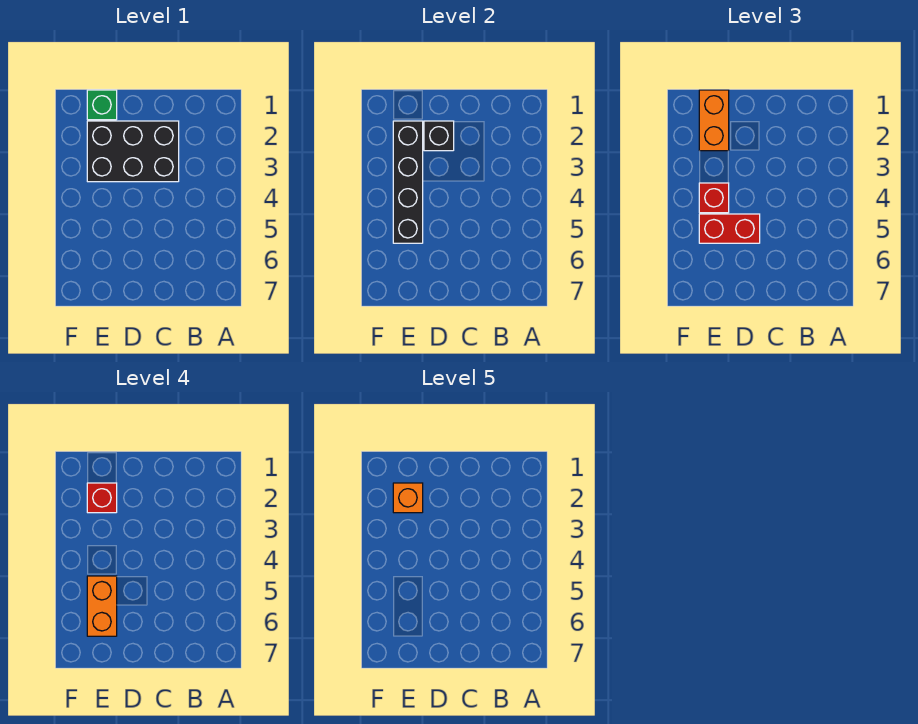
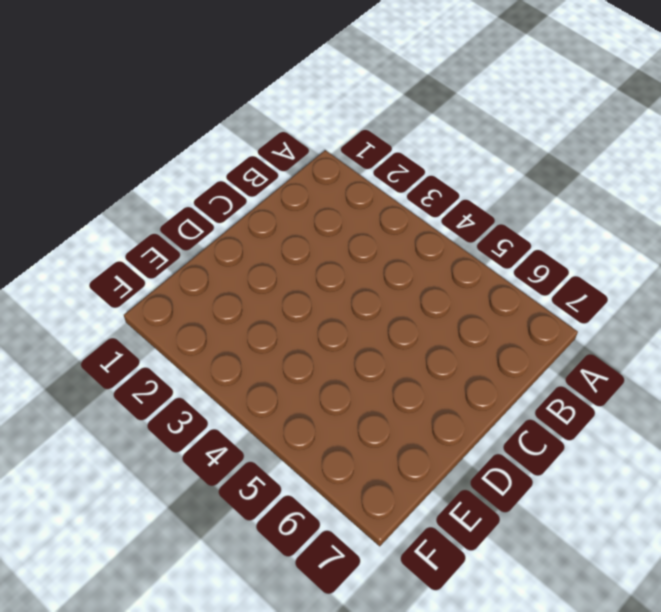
none -> black 2x3 brick [87,121,179,182]
none -> green 1x1 brick [87,90,117,120]

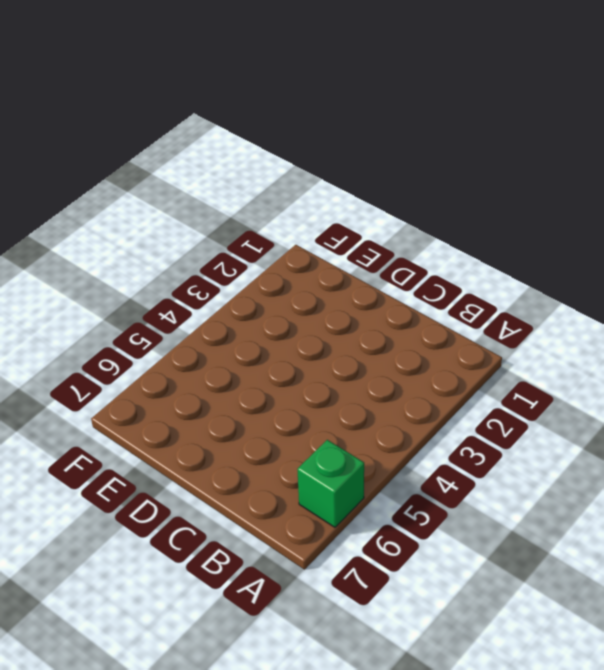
green 1x1 brick [297,440,364,527] -> green 1x1 brick moved to [87,90,117,120]
none -> black 2x3 brick [87,121,179,182]
none -> black 1x1 brick [424,121,454,151]

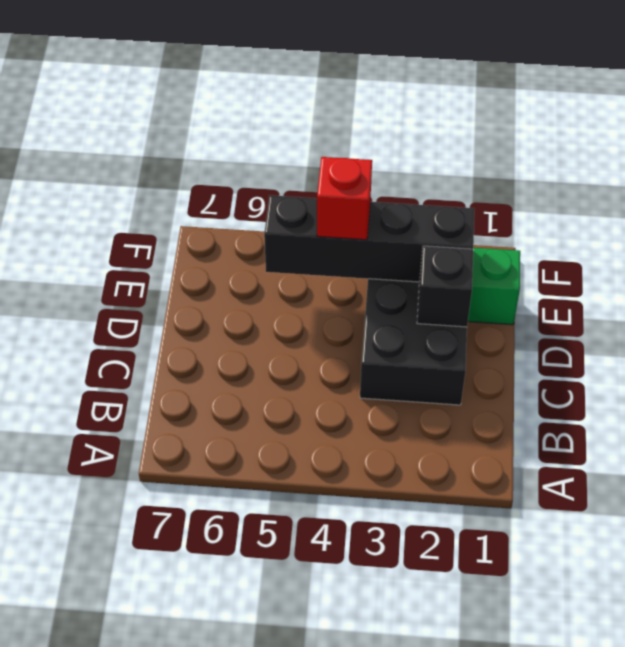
none -> red 1x2 brick [699,214,760,243]
none -> orange 1x2 brick [699,90,729,151]

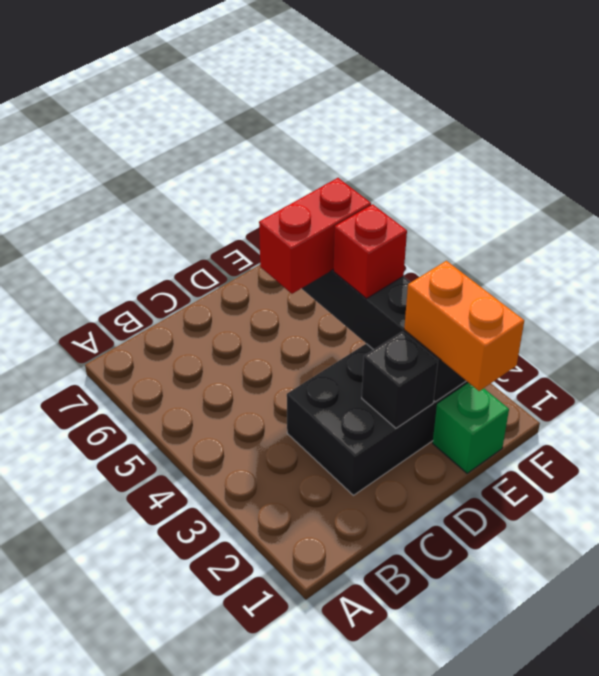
none -> red 1x1 brick [87,483,117,513]
none -> orange 1x2 brick [87,576,117,636]

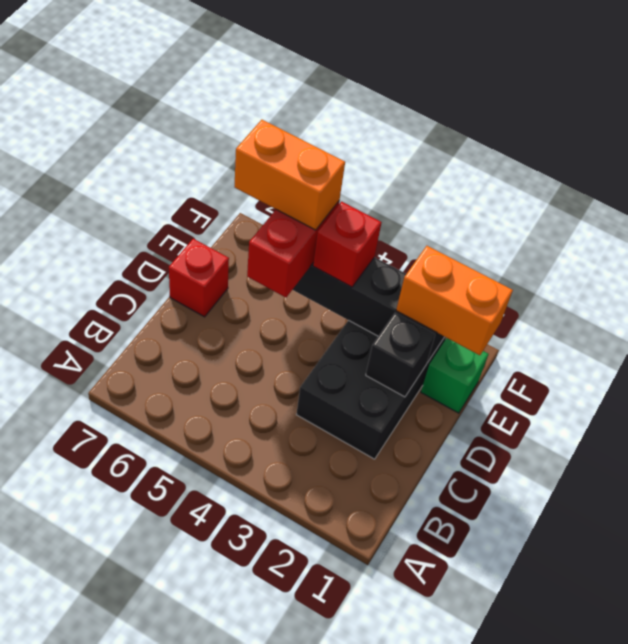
red 1x1 brick [169,239,229,317] -> red 1x1 brick moved to [87,483,117,513]
none -> orange 1x1 brick [393,483,423,513]

